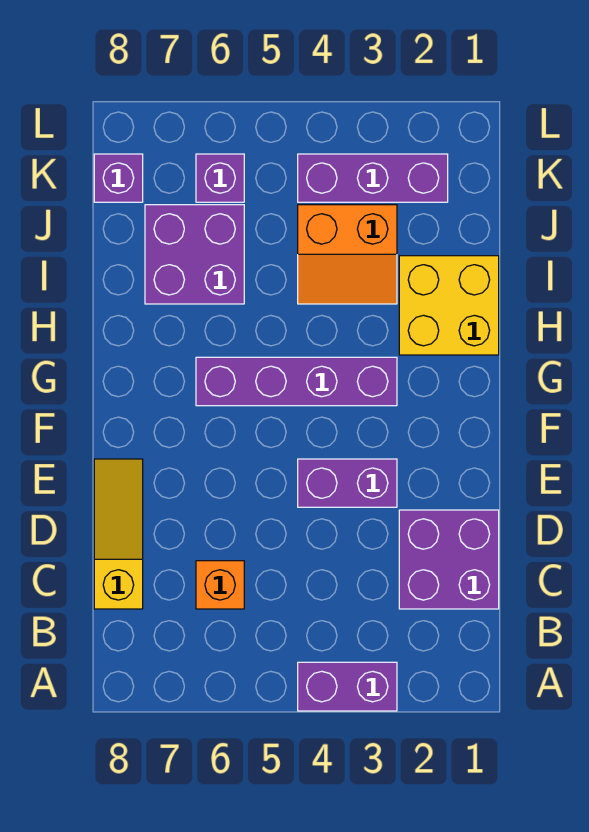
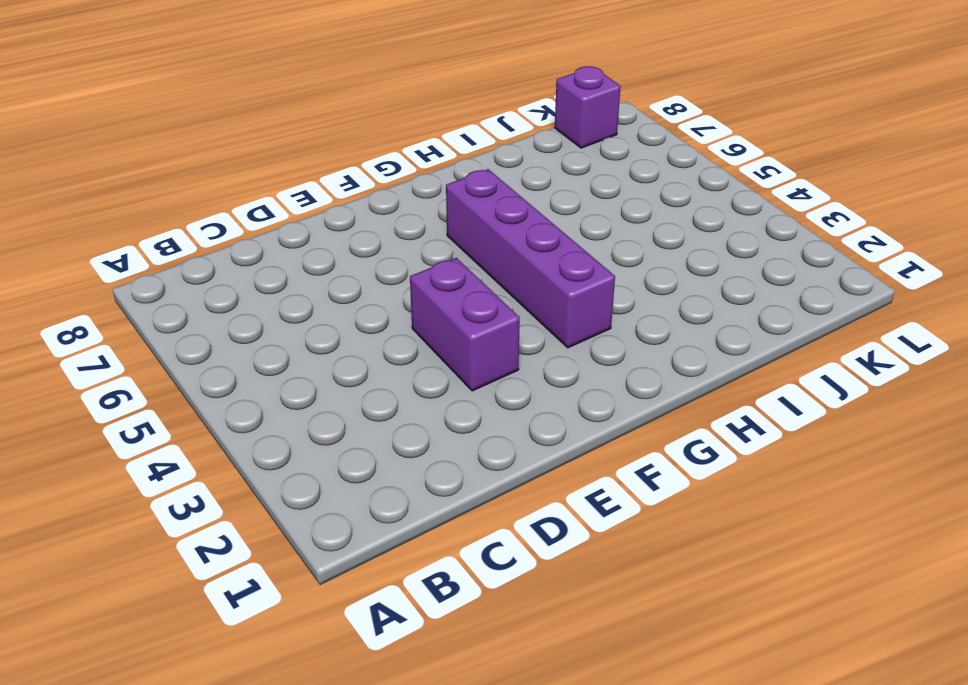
none -> purple 1x2 brick [298,662,397,711]
none -> purple 2x2 brick [399,510,499,609]
none -> orange 1x1 brick [196,561,244,609]

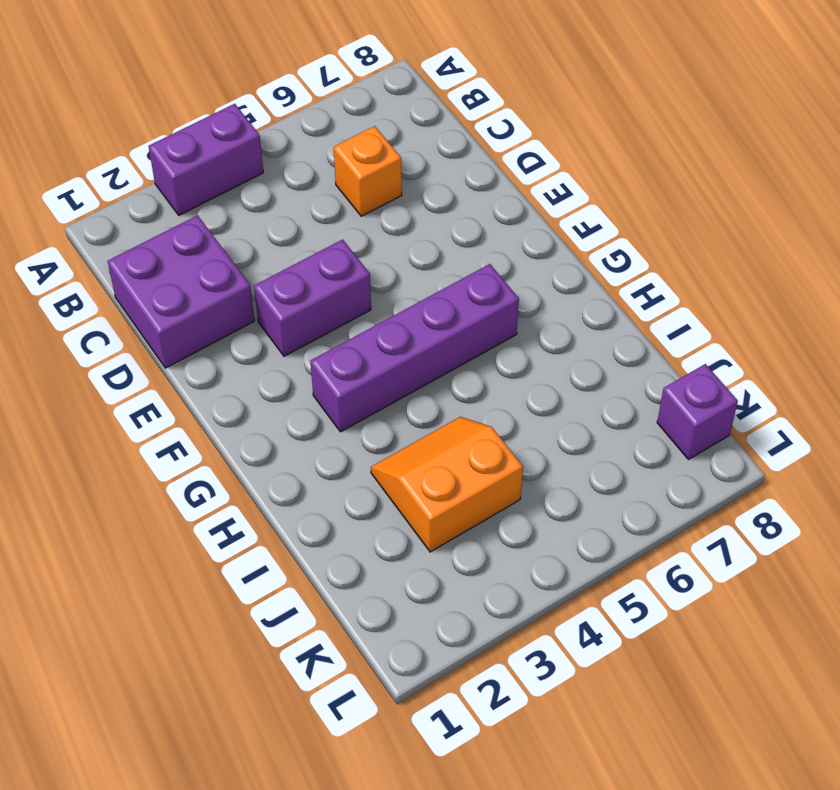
none -> yellow 1x3 slope [94,459,143,609]
none -> yellow 2x2 brick [399,256,499,355]
none -> purple 2x2 brick [145,205,244,304]

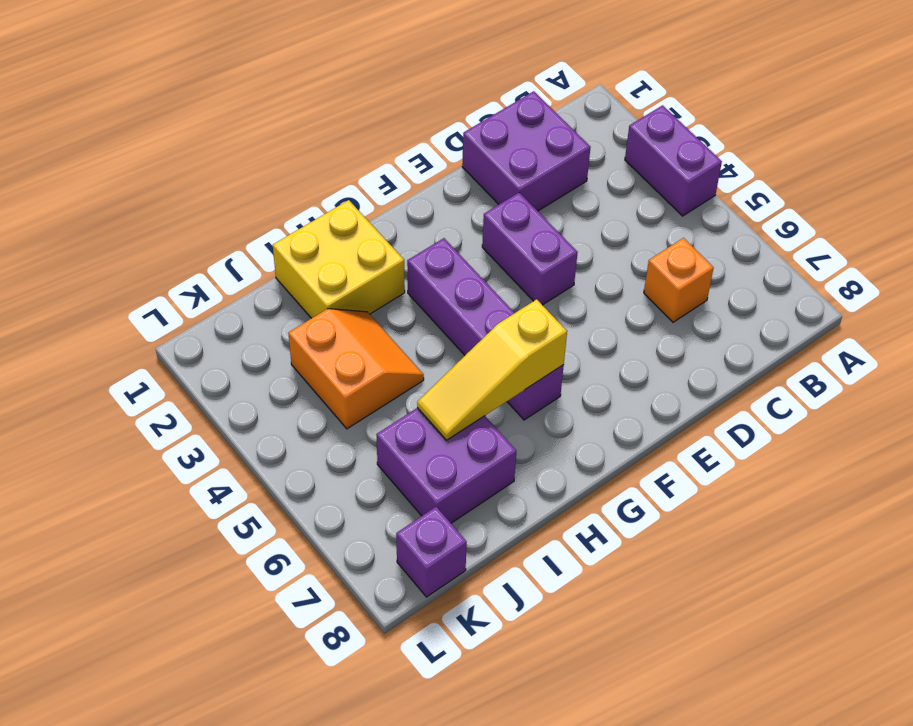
yellow 1x3 slope [417,299,567,440] -> yellow 1x3 slope moved to [94,459,143,609]
none -> purple 1x3 brick [298,154,448,202]
none -> purple 1x1 brick [196,154,244,202]

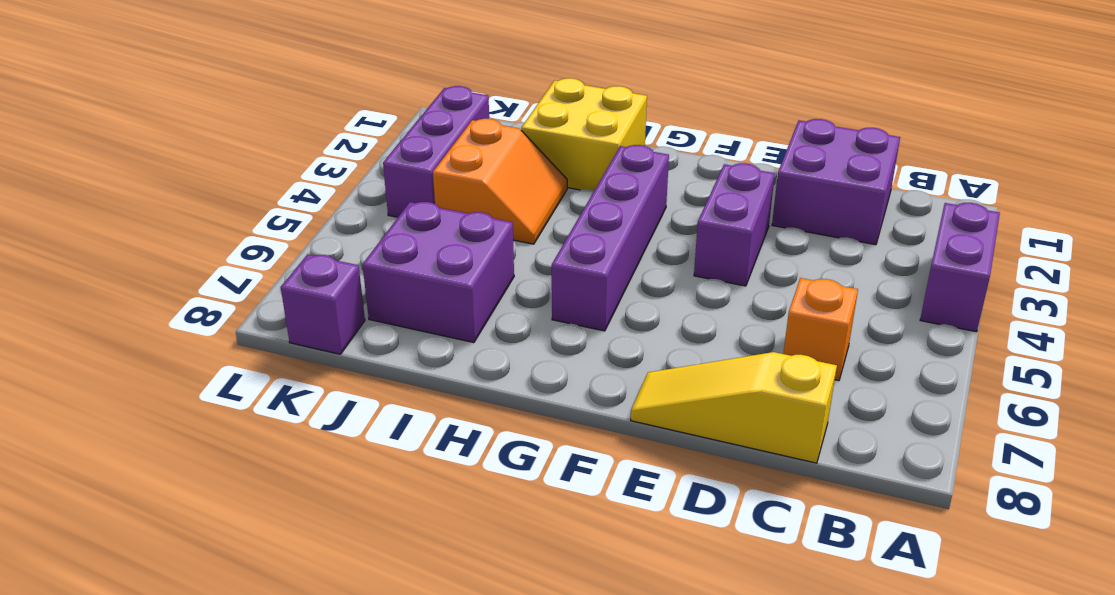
none -> purple 1x1 brick [196,154,244,202]

